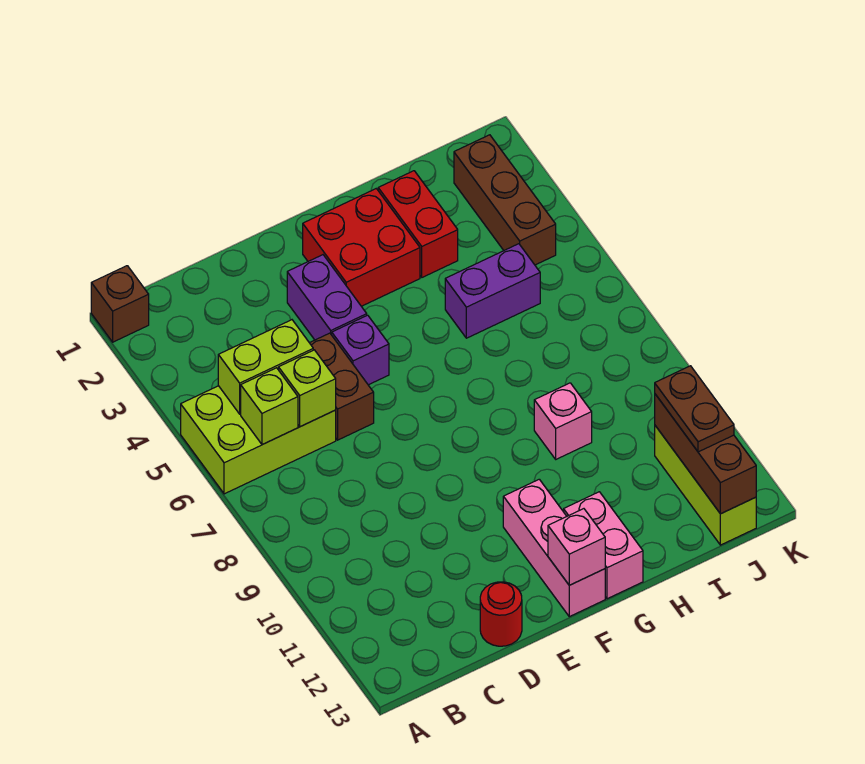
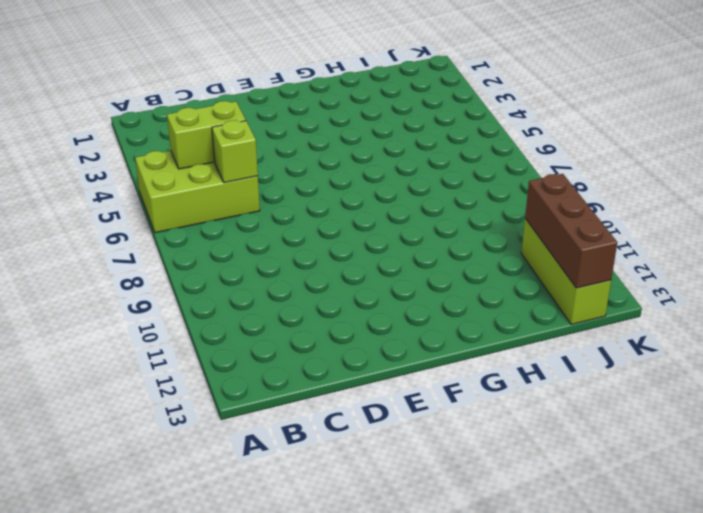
none -> brown 1x1 brick [91,266,149,342]
none -> brown 1x2 brick [310,333,374,440]
none -> red 1x1 round brick [480,582,522,646]

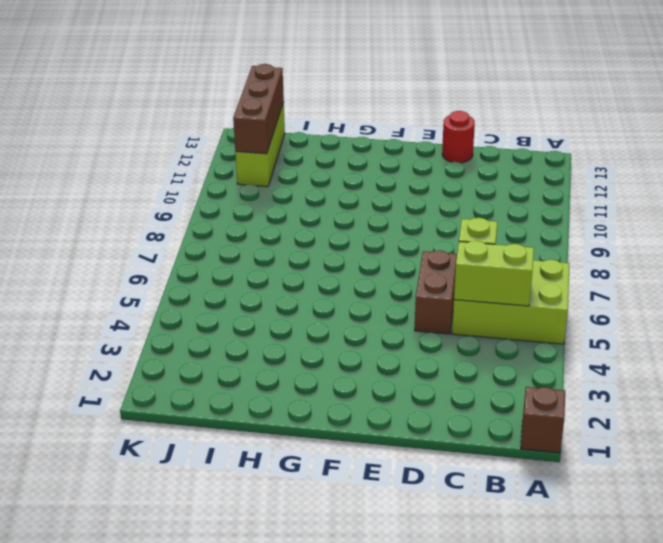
none -> purple 1x2 brick [287,255,367,340]
none -> purple 1x1 brick [332,315,389,385]
none -> red 2x2 brick [303,189,420,306]

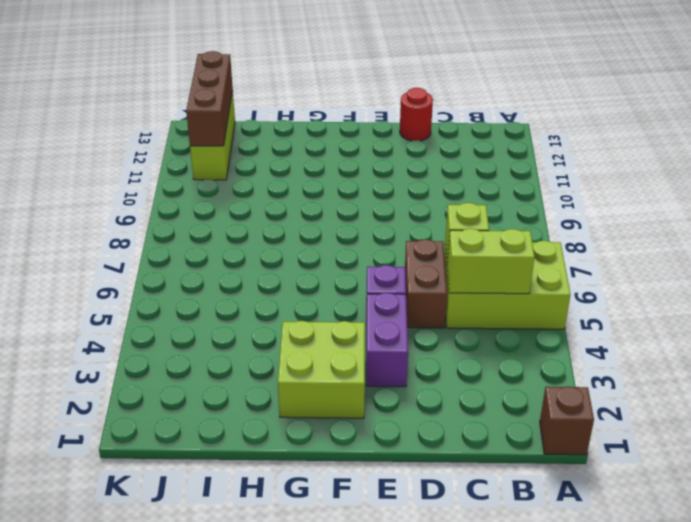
lime 2x2 brick [278,321,365,418] -> red 2x2 brick [303,189,420,306]
none -> pink 1x3 brick [503,479,605,617]
none -> pink 1x2 brick [564,492,643,599]
none -> red 1x2 brick [378,171,458,277]

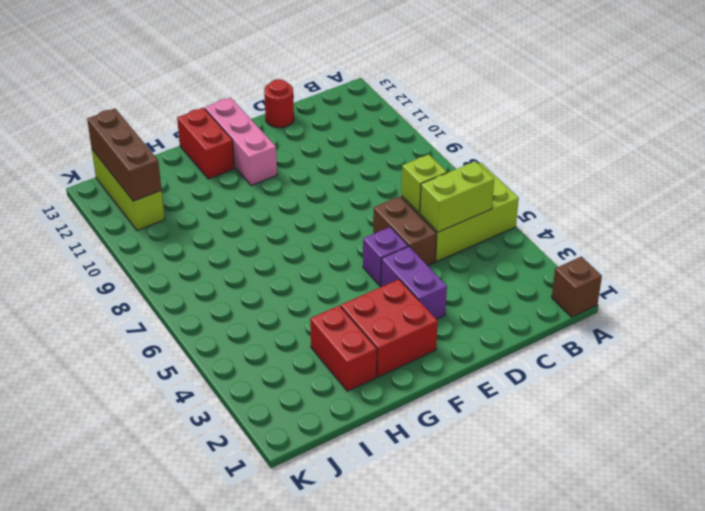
red 1x2 brick [177,108,235,179] -> pink 1x2 brick [564,492,643,599]
none -> purple 1x2 brick [445,244,540,338]
none -> pink 1x1 brick [534,383,592,459]
none -> brown 1x3 brick [454,135,556,265]

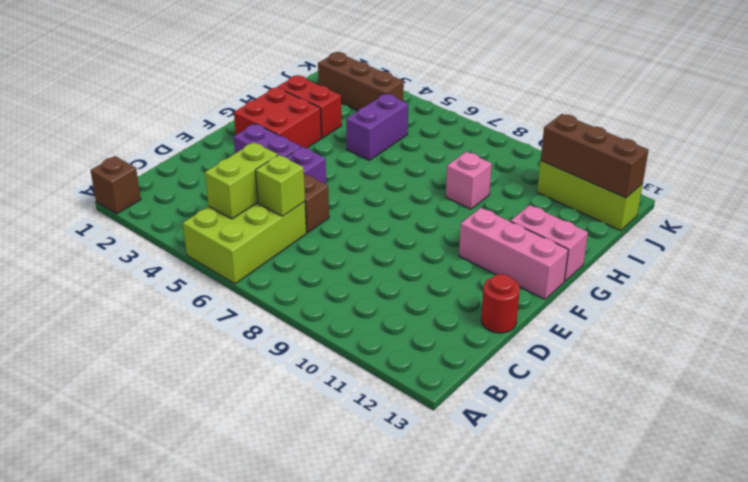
none -> lime 1x1 brick [241,368,298,445]
none -> pink 1x1 brick [548,509,605,585]
none -> brown 1x2 plate [655,366,734,452]

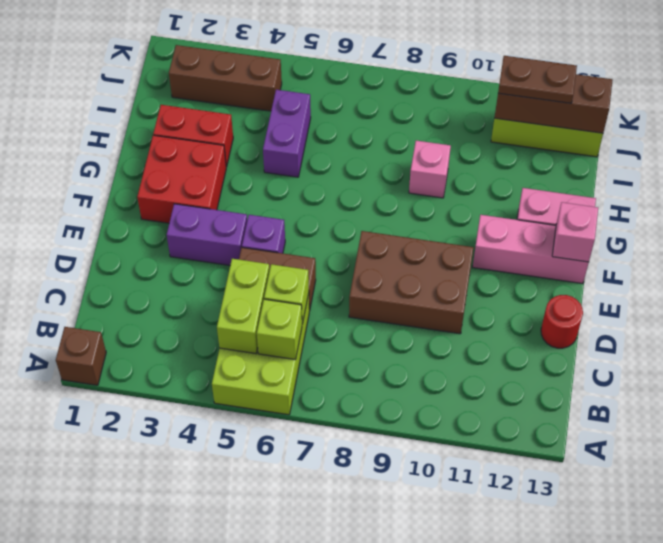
brown 2x3 brick [349,231,474,334] -> none

